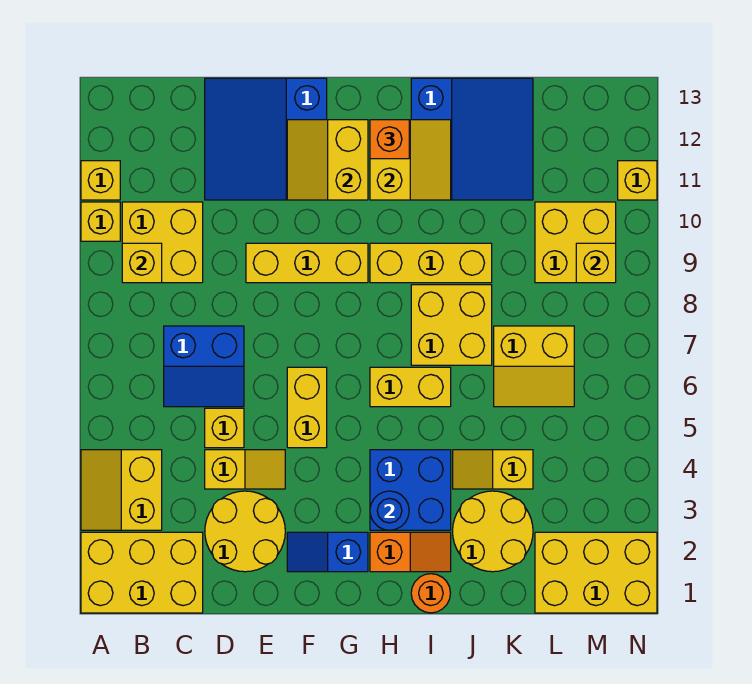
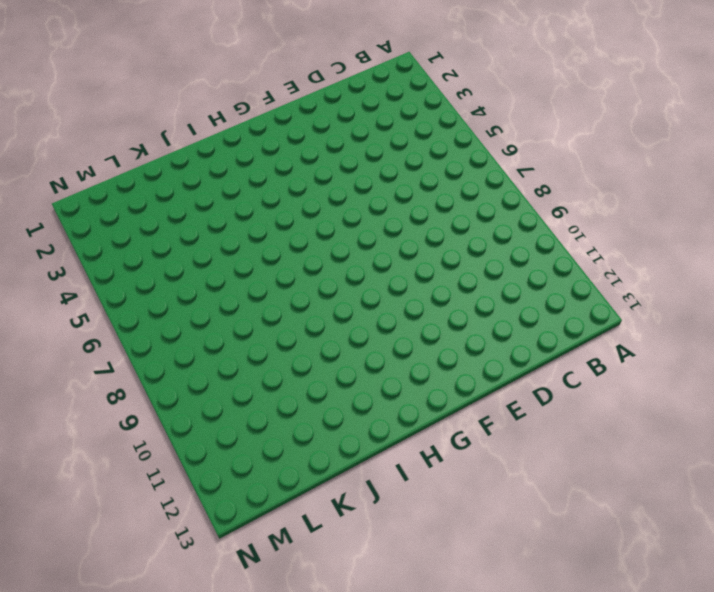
none -> yellow 2x3 brick [81,532,203,613]
none -> yellow 2x2 slope [81,450,162,530]
none -> yellow 1x1 brick [81,202,120,241]
none -> yellow 1x1 brick [81,161,120,200]

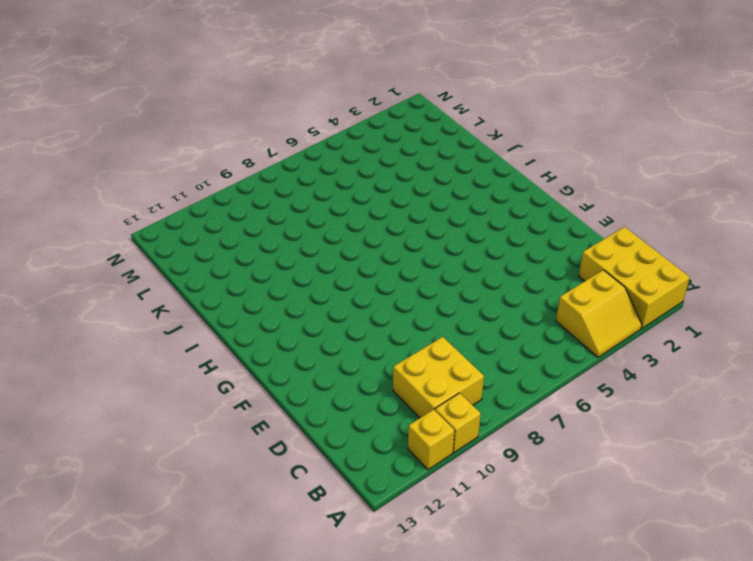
none -> blue 2x2 slope [164,326,244,407]
none -> yellow 2x2 round brick [205,491,285,572]
none -> yellow 1x2 slope [205,450,285,489]
none -> yellow 1x1 brick [205,408,244,448]

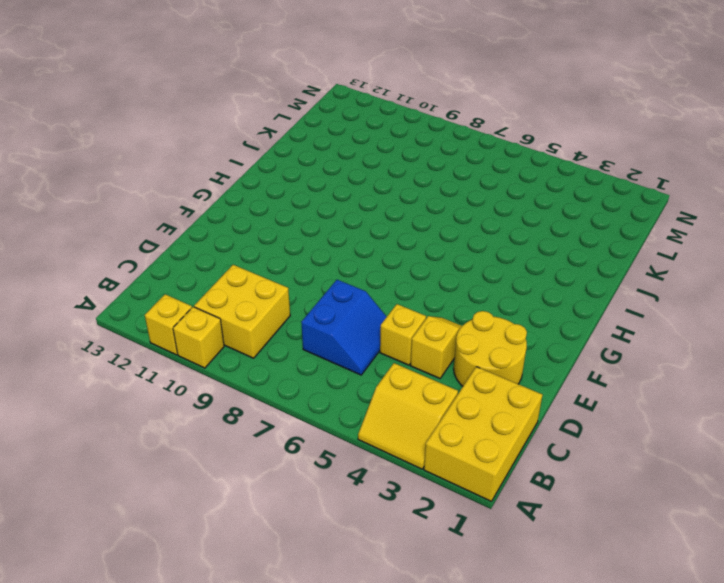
none -> blue 3x3 slope [205,78,327,200]
none -> yellow 1x3 brick [246,243,368,283]
none -> blue 1x2 slope [287,532,368,572]
none -> yellow 1x2 brick [287,367,327,448]

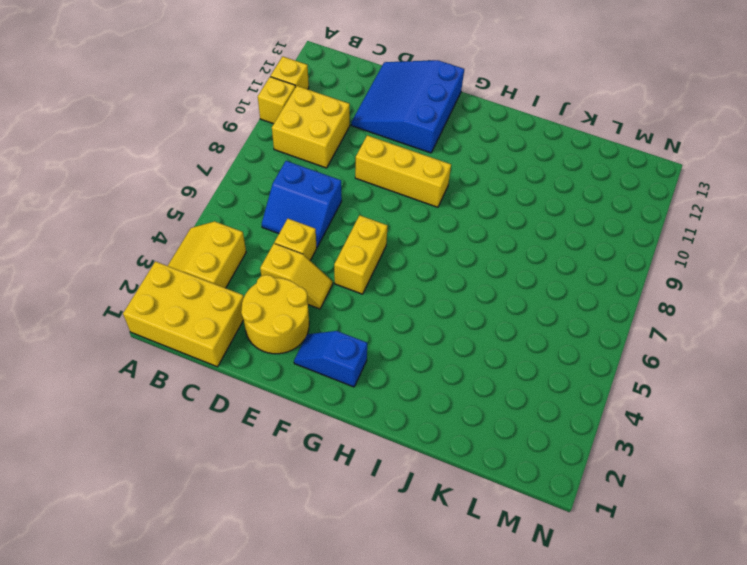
none -> orange 1x2 slope [370,532,451,572]
none -> blue 2x2 brick [370,450,451,530]
none -> yellow 1x2 brick [370,367,451,407]
none -> yellow 1x3 brick [370,243,492,283]

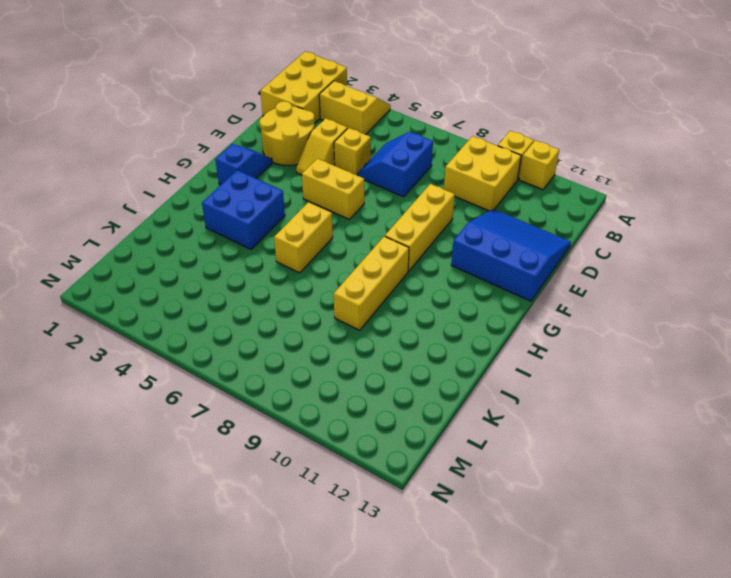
none -> orange 1x2 slope [370,532,451,572]
none -> orange 1x1 round brick [411,574,450,613]
none -> yellow 2x2 brick [411,285,492,365]
none -> blue 3x3 slope [411,78,533,200]

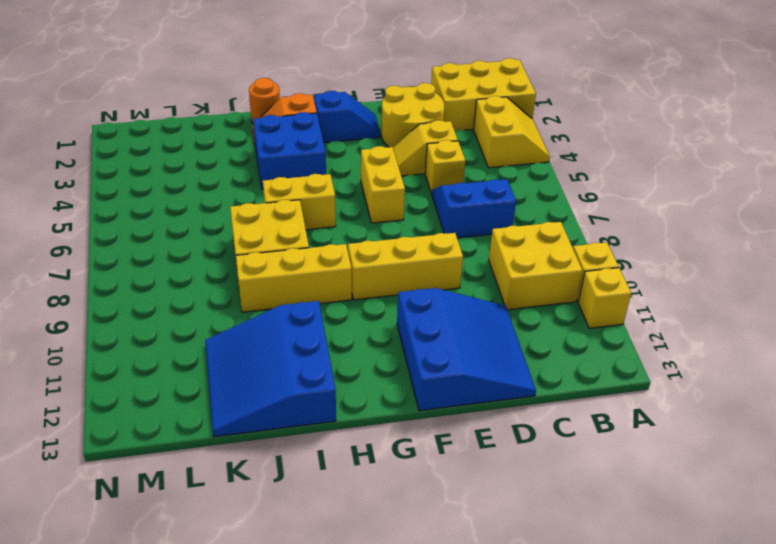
none -> yellow 2x2 round brick [453,491,533,572]
none -> yellow 1x2 slope [453,450,533,489]
none -> yellow 2x2 slope [494,326,574,407]
none -> yellow 2x3 brick [535,532,657,613]

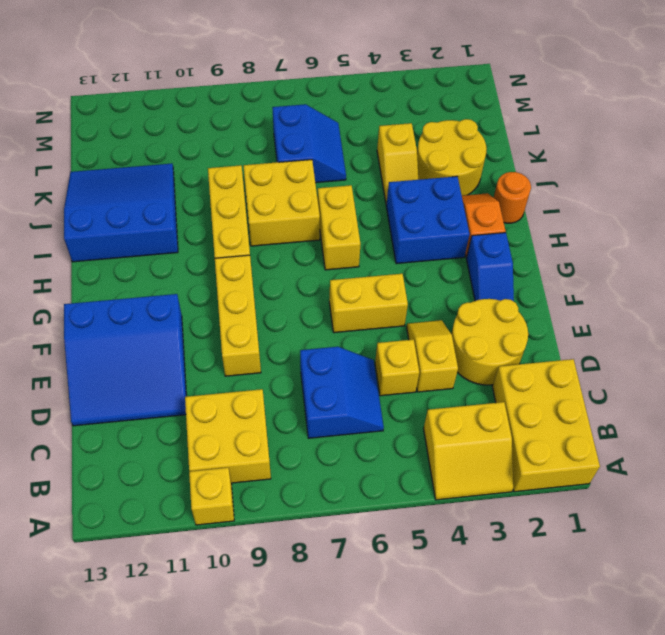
blue 2x2 slope [272,104,346,183] -> yellow 2x2 slope [494,326,574,407]
none -> yellow 1x1 brick [81,161,120,200]
none -> yellow 2x3 brick [535,532,657,613]
none -> yellow 2x2 brick [535,202,616,283]
none -> yellow 1x1 brick [618,161,657,200]

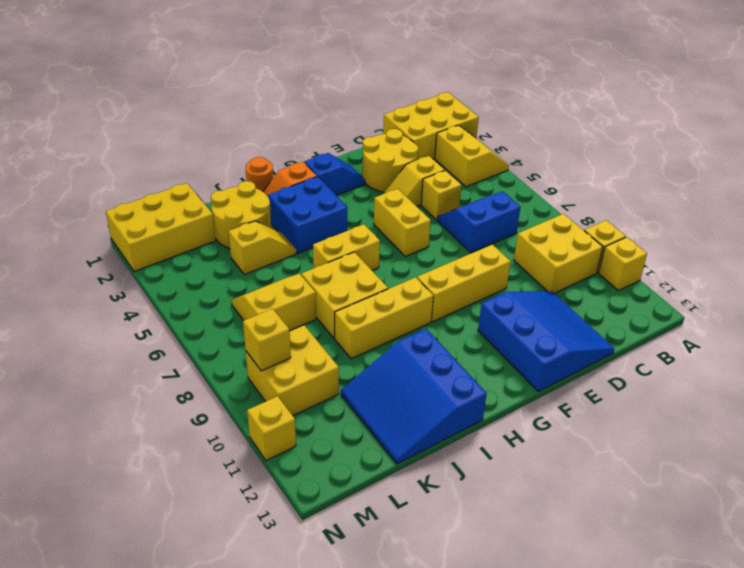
none -> yellow 1x1 brick [122,243,162,283]
none -> yellow 2x2 slope [287,120,368,200]
none -> blue 1x1 round brick [370,491,409,530]
none -> yellow 2x2 slope [370,120,451,200]

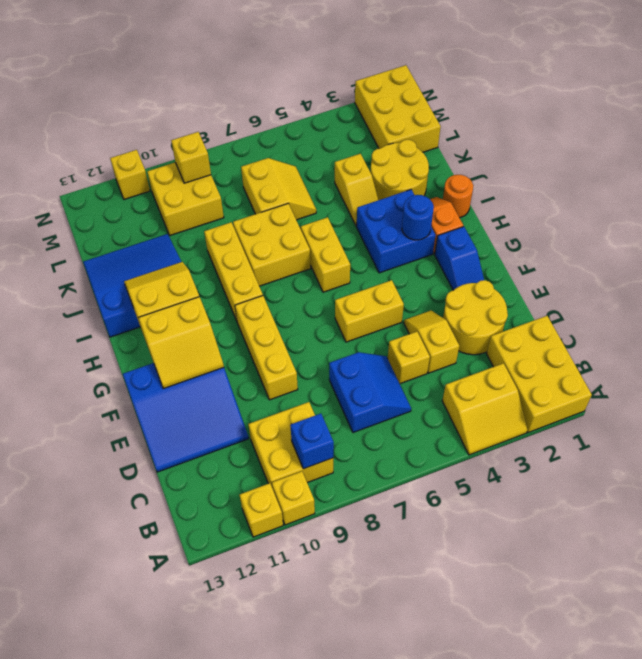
blue 1x1 brick [290,414,334,469] -> yellow 1x1 brick [122,243,162,283]
none -> orange 1x1 brick [370,120,409,159]

